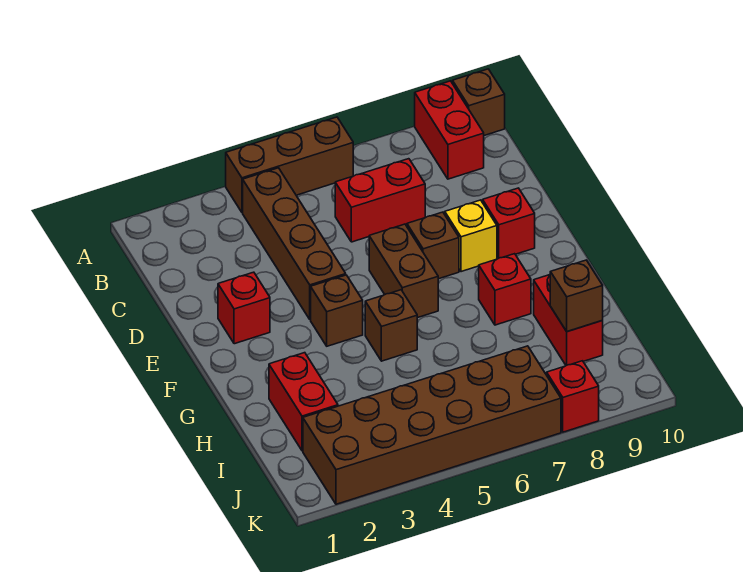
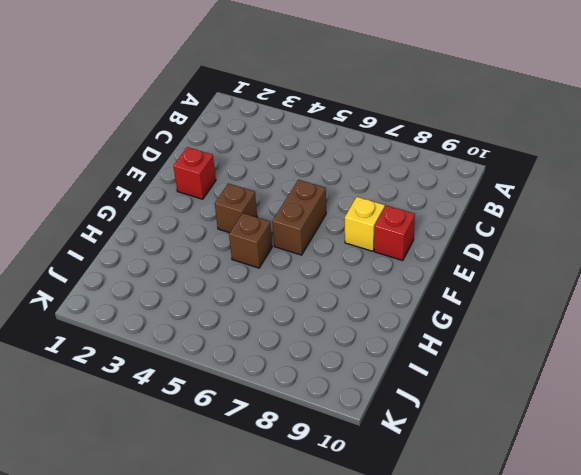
none -> brown 1x3 brick [226,117,353,212]
none -> red 1x2 brick [415,81,484,179]
none -> brown 1x1 brick [453,69,505,136]

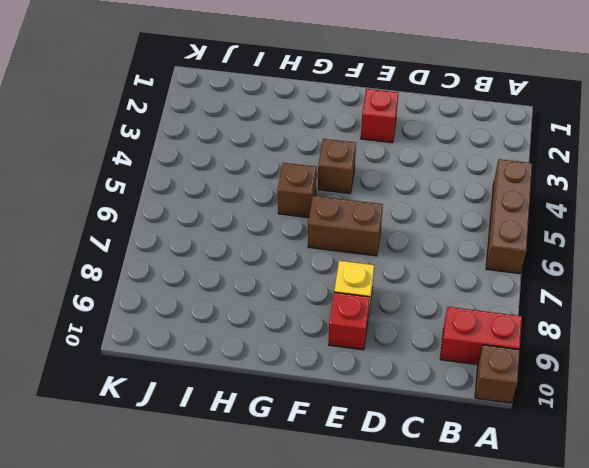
none -> brown 1x4 brick [243,168,346,320]
none -> red 1x2 brick [335,159,425,242]
none -> brown 1x1 brick [407,212,459,279]

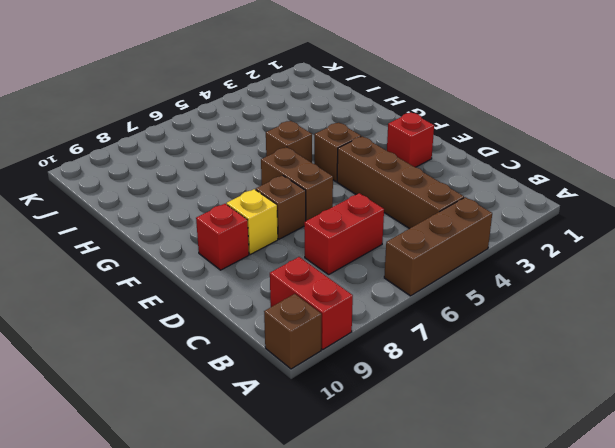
none -> red 1x1 brick [479,254,531,325]
none -> red 1x2 brick [269,353,338,451]
none -> red 1x2 brick [534,275,603,366]

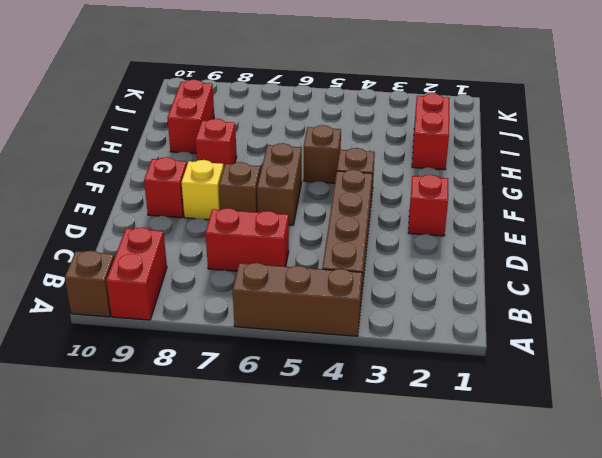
none -> brown 2x6 brick [303,346,561,504]
none -> red 1x1 brick [547,361,599,432]
none -> brown 1x1 brick [550,260,603,332]

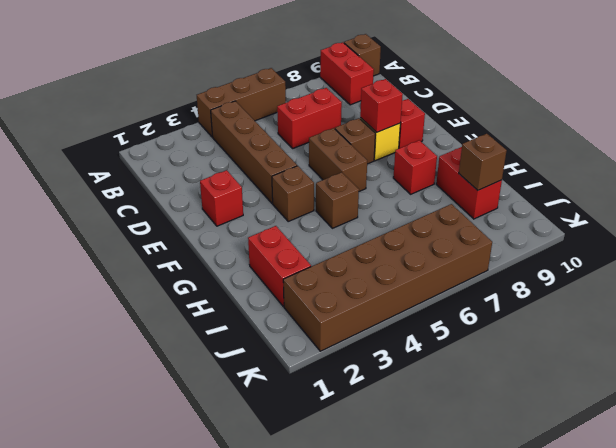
red 1x1 brick [360,79,403,132] -> red 1x1 brick moved to [547,361,599,432]

